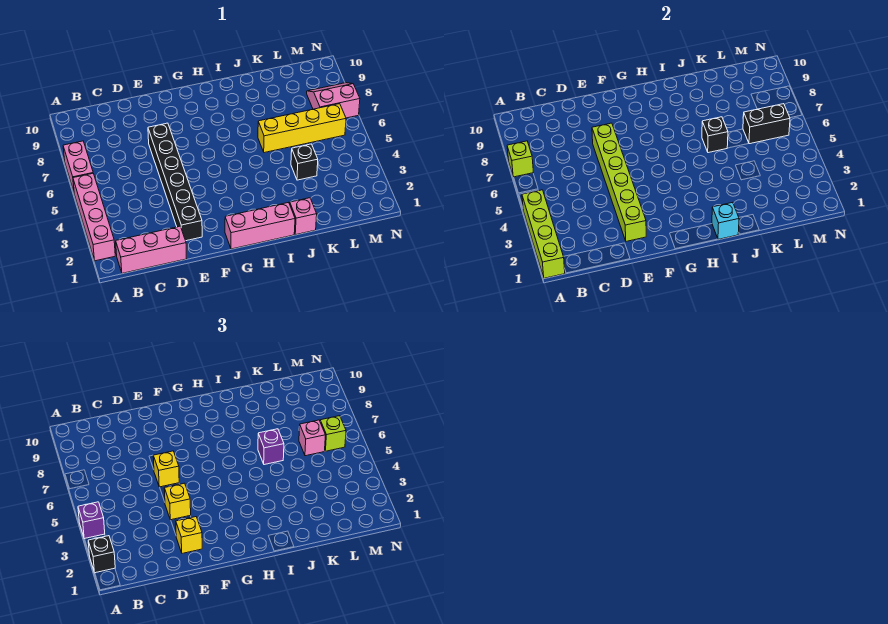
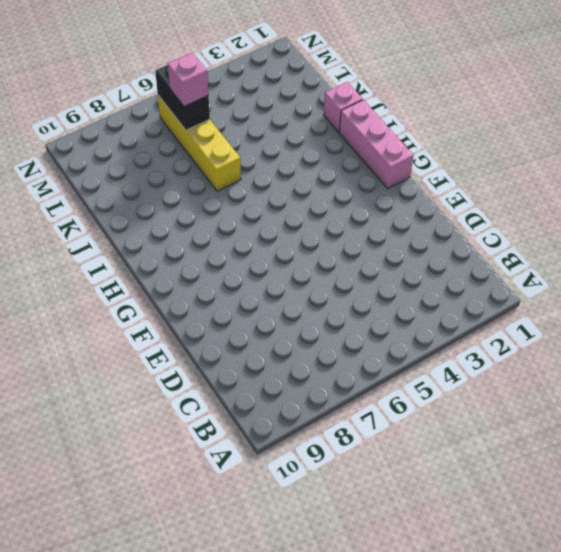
none -> pink 1x4 brick [73,173,115,261]
none -> pink 1x2 brick [63,141,93,191]
none -> pink 1x3 brick [116,226,187,273]

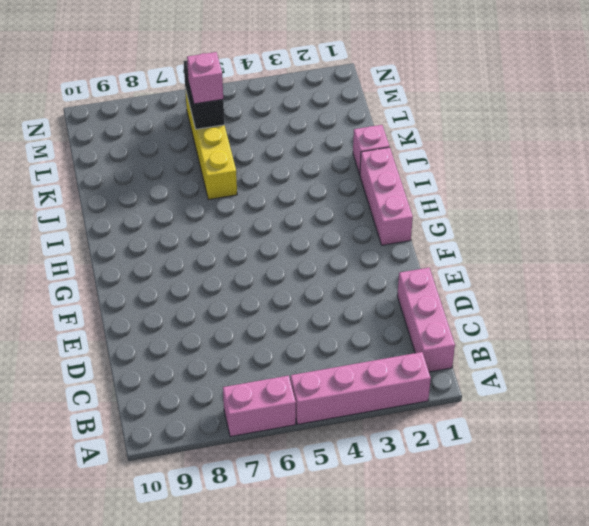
none -> black 1x6 brick [148,123,202,241]
none -> black 1x1 brick [291,144,318,180]
none -> pink 2x2 slope [307,83,360,118]

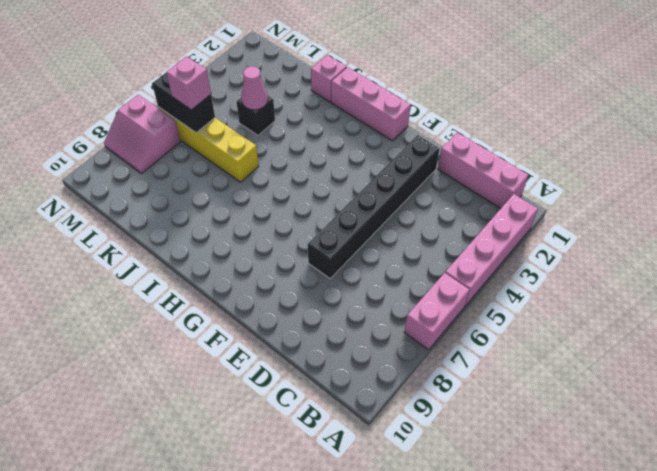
pink 1x1 cone [241,66,268,110] -> none
none -> lime 1x4 brick [522,190,565,278]
none -> lime 1x1 brick [507,141,534,177]
none -> lime 1x6 brick [592,123,646,241]

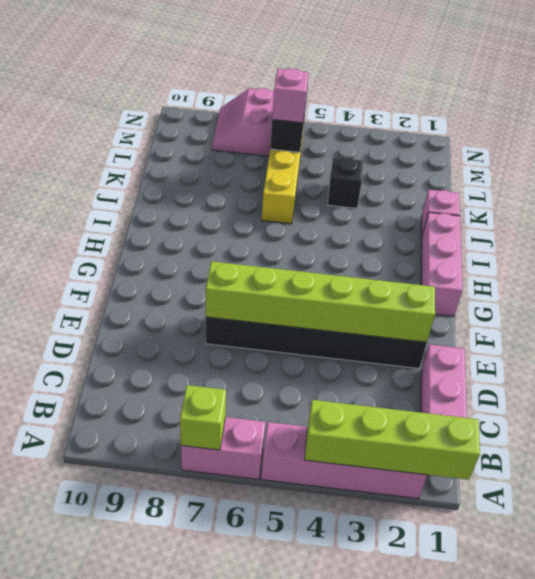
none -> cyan 1x1 brick [712,202,739,239]
none -> black 1x1 brick [702,117,728,153]
none -> black 1x1 brick [88,536,115,573]

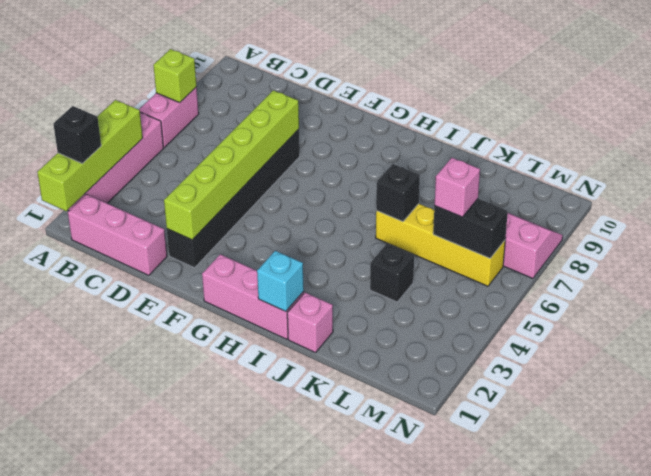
none -> purple 1x1 brick [78,502,105,539]
none -> yellow 1x1 brick [176,517,202,553]
none -> yellow 1x1 brick [164,483,191,520]

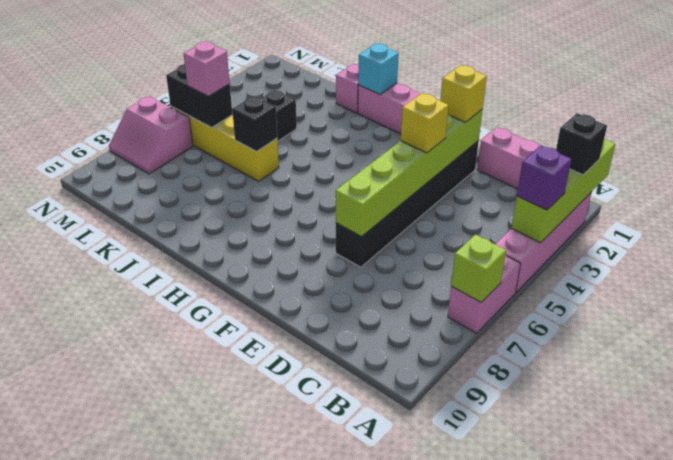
none -> yellow 1x1 brick [153,451,179,487]
none -> purple 1x1 brick [258,429,284,465]
none -> lime 1x1 brick [320,416,346,451]

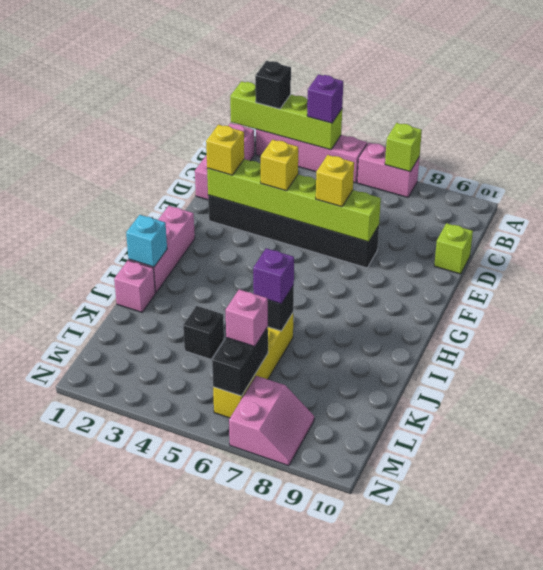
lime 1x1 brick [434,223,473,274] -> lime 1x1 brick moved to [320,416,346,451]

